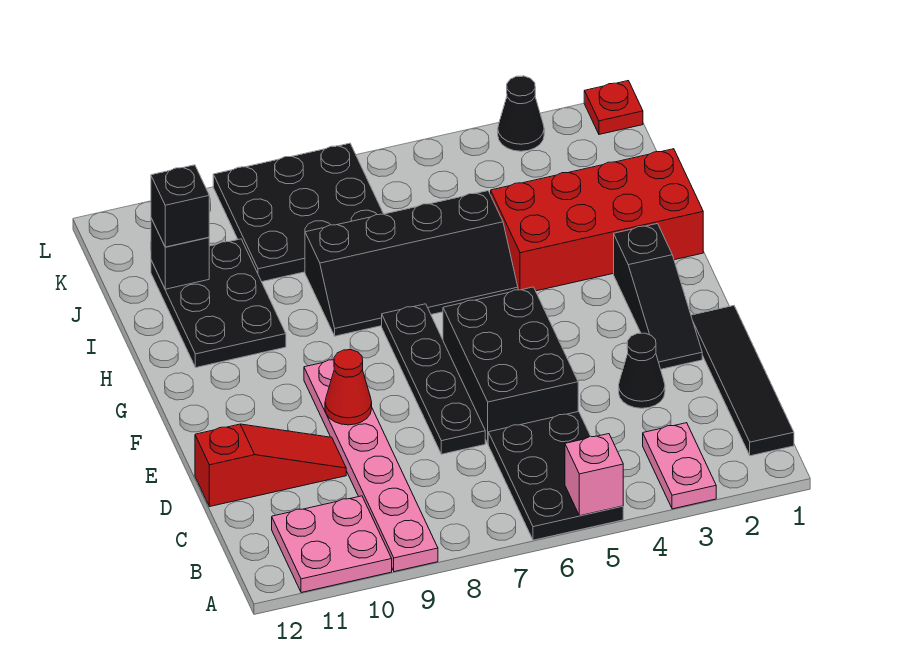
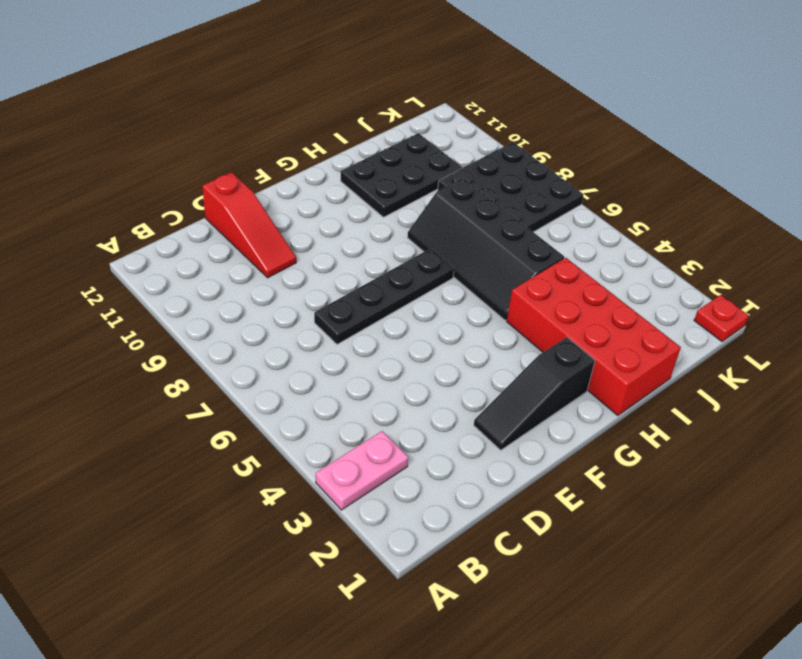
none -> black 2x3 plate [488,411,623,540]
none -> pink 1x6 plate [304,360,438,572]
none -> pink 2x2 plate [272,496,392,593]

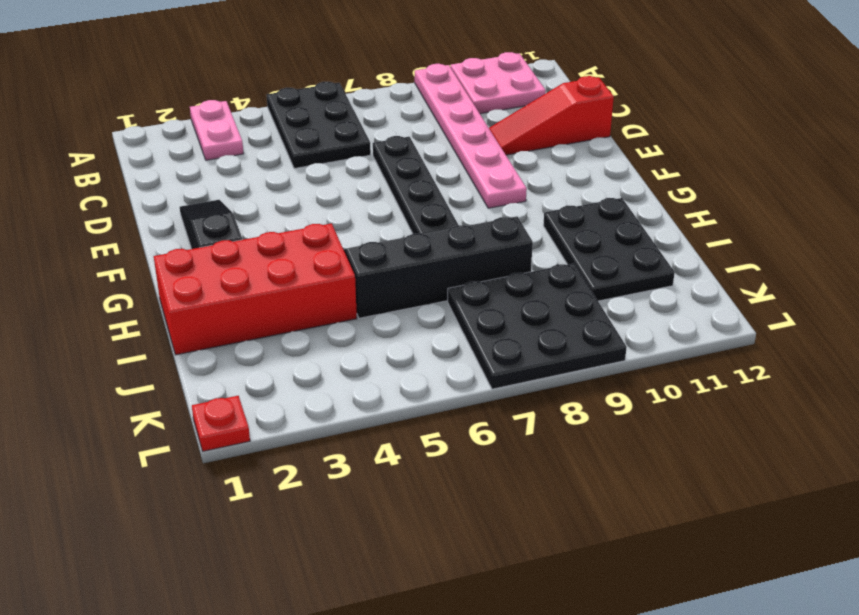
none -> black 1x4 tile [691,306,794,456]
none -> black 1x1 cone [619,333,665,408]
none -> black 2x3 brick [443,287,578,443]

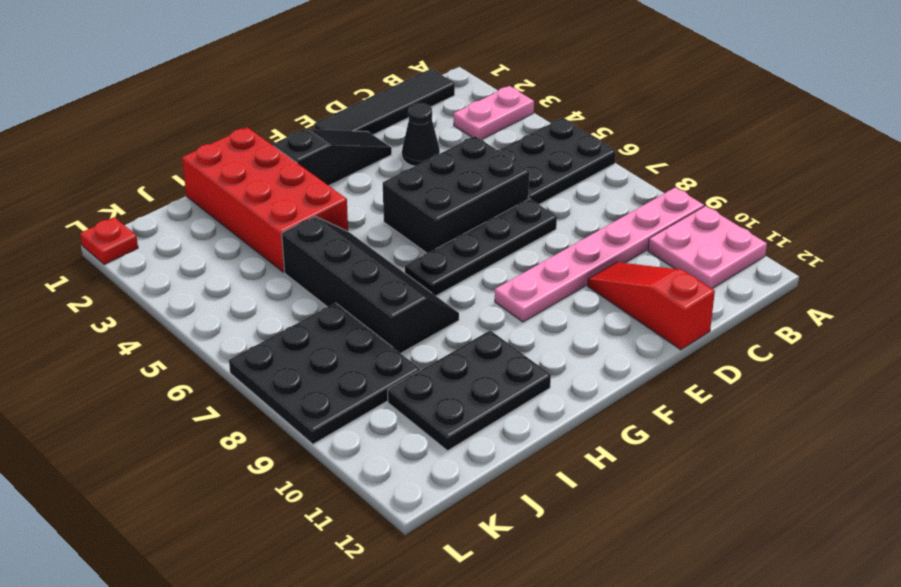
none -> black 1x1 cone [498,76,544,151]
none -> pink 1x1 brick [565,434,623,516]
none -> red 1x1 cone [325,350,372,425]

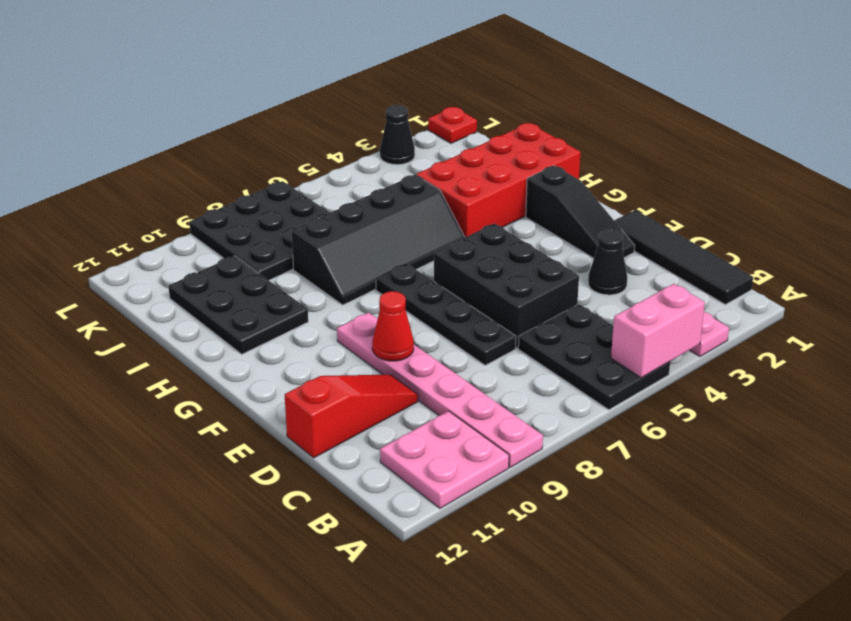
pink 1x2 brick [611,284,705,378] -> pink 1x1 brick [565,434,623,516]
none -> black 1x1 brick [151,218,209,289]
none -> black 1x1 brick [151,165,209,247]

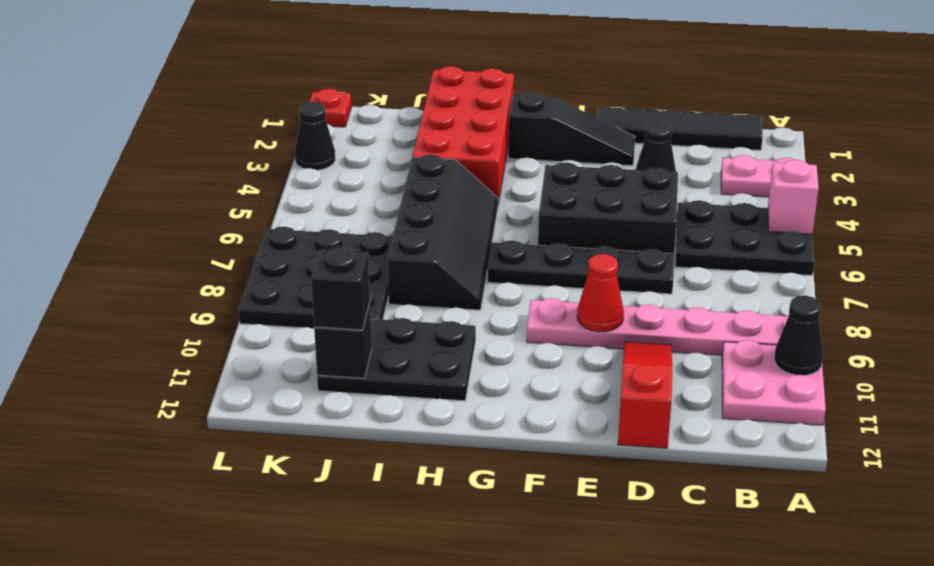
black 1x1 cone [774,295,823,375] -> none

